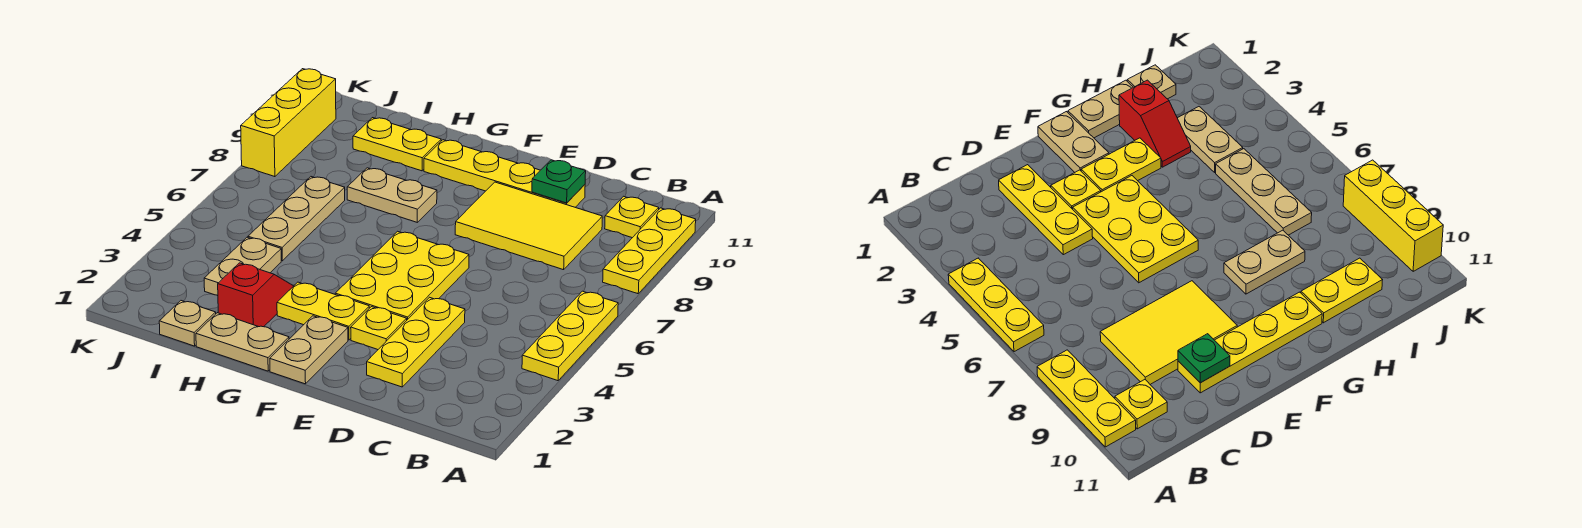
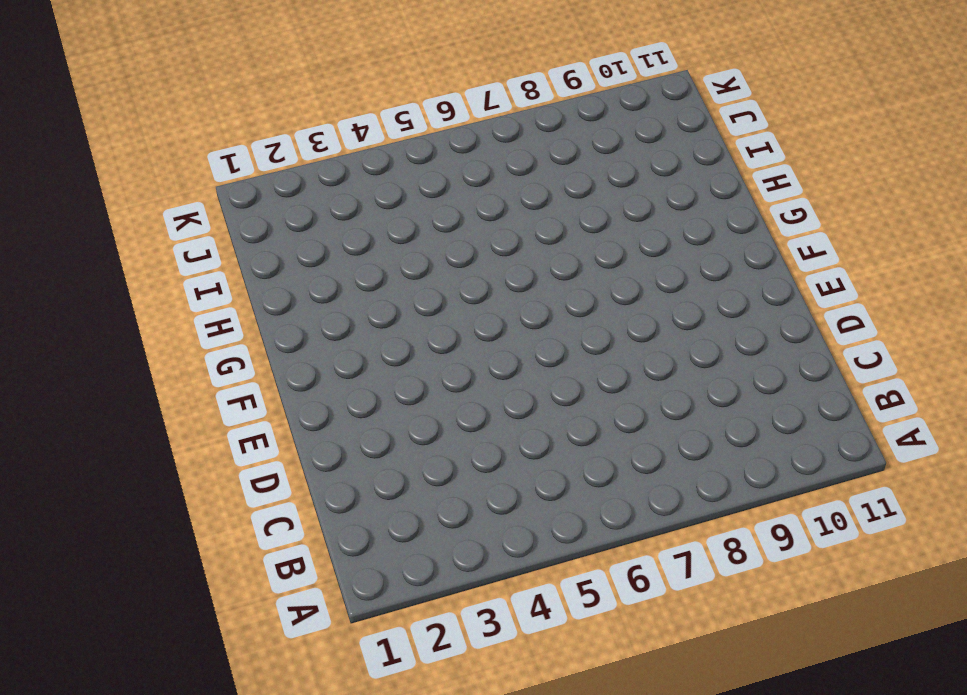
none -> yellow 1x3 plate [522,291,618,381]
none -> yellow 1x3 plate [603,208,696,294]
none -> yellow 1x1 plate [605,196,659,238]

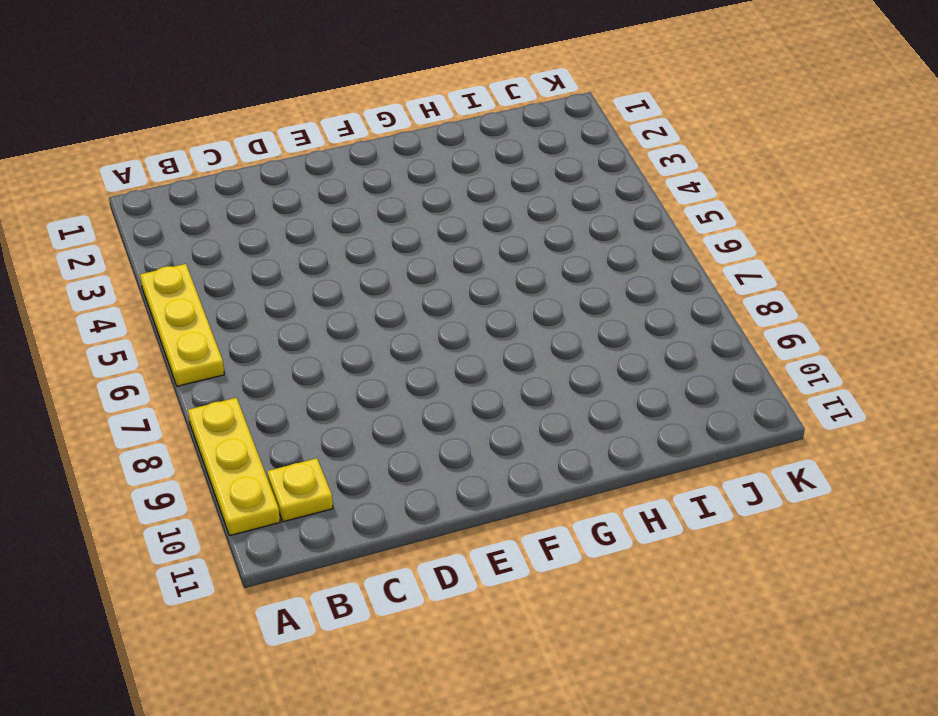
none -> yellow 2x3 tile [455,182,602,270]
none -> yellow 1x3 plate [367,297,465,387]
none -> yellow 1x4 plate [424,140,585,207]

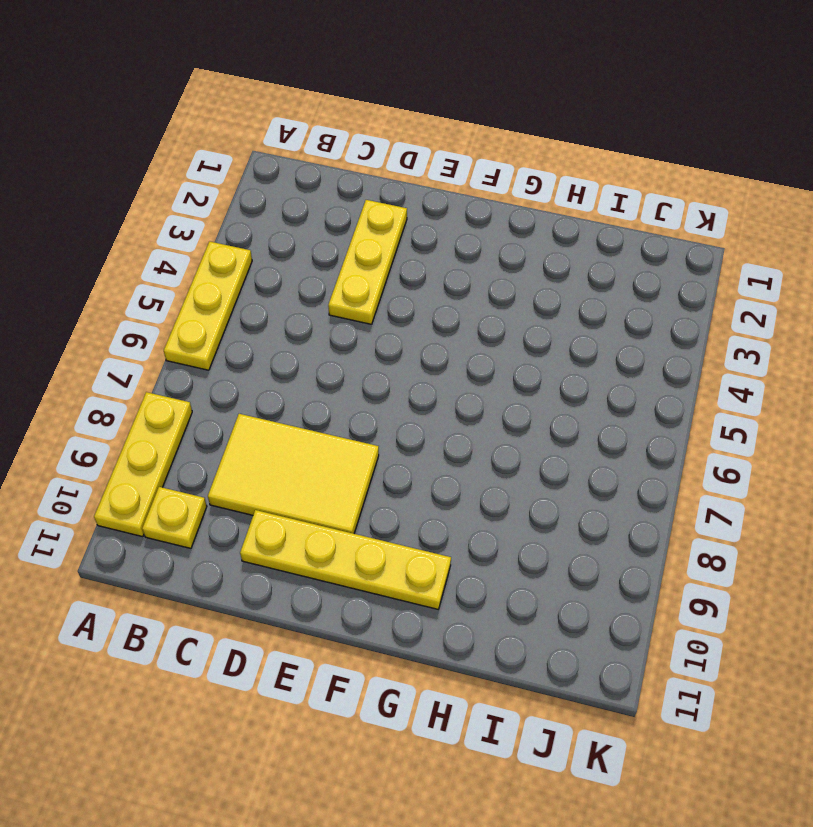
none -> yellow 1x1 plate [351,307,407,350]
none -> yellow 2x3 plate [335,231,469,320]
none -> tan 1x2 plate [270,316,348,384]

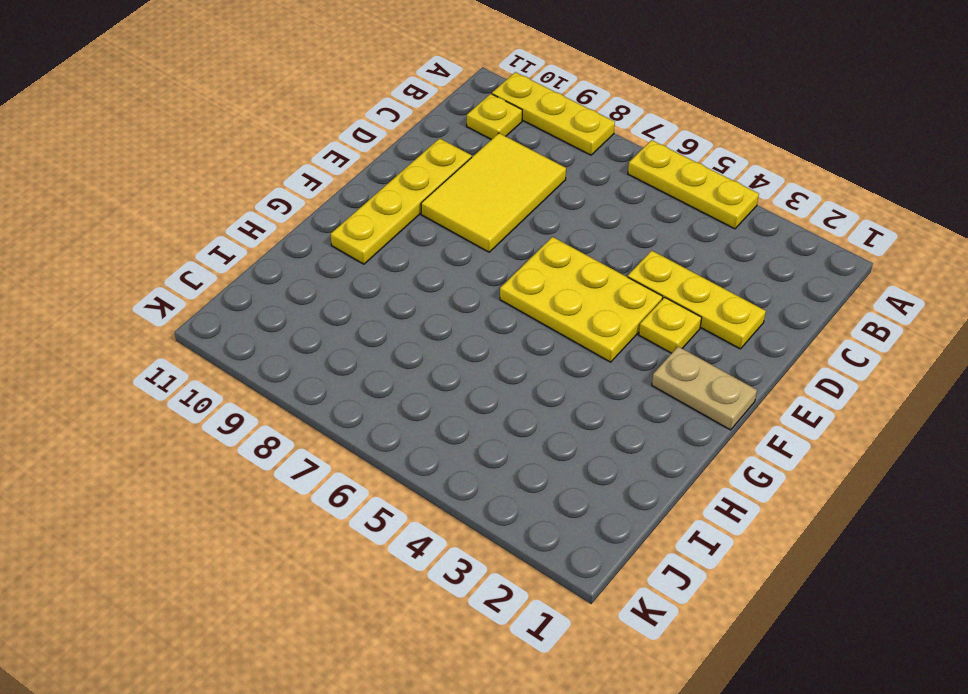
none -> yellow 1x2 plate [277,282,369,340]
none -> tan 1x2 plate [196,313,289,371]
none -> tan 1x2 plate [347,168,437,222]

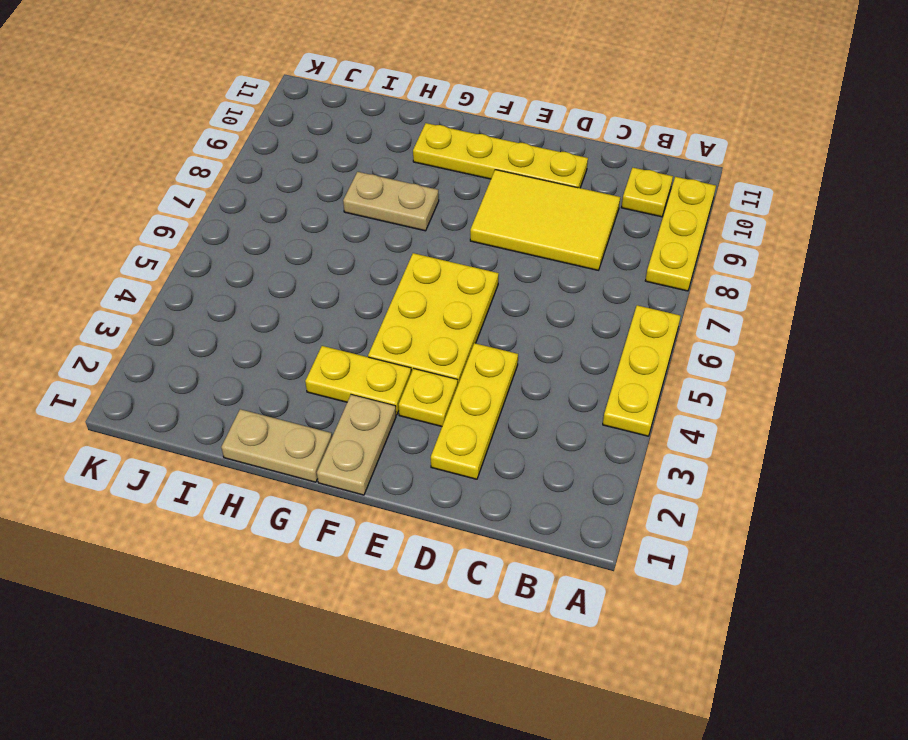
none -> red 1x2 slope [218,263,293,327]
none -> yellow 1x2 plate [353,118,441,171]
none -> tan 1x1 plate [159,301,216,346]

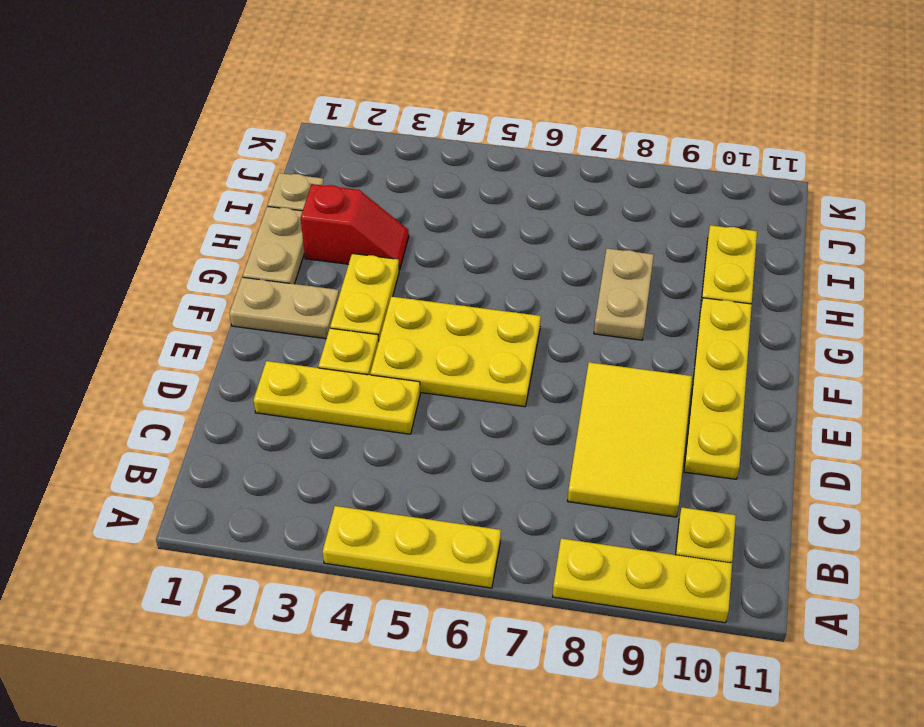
none -> tan 1x2 plate [204,237,281,296]
none -> tan 1x3 plate [248,177,345,261]
none -> yellow 1x3 brick [241,69,336,177]

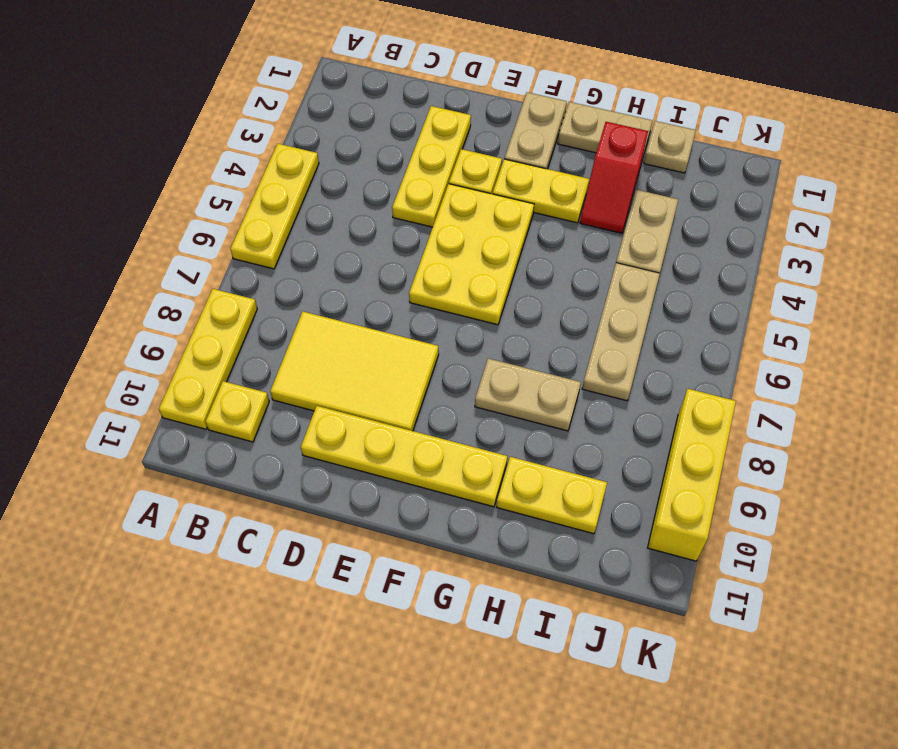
none -> green 1x1 plate [532,160,586,203]

